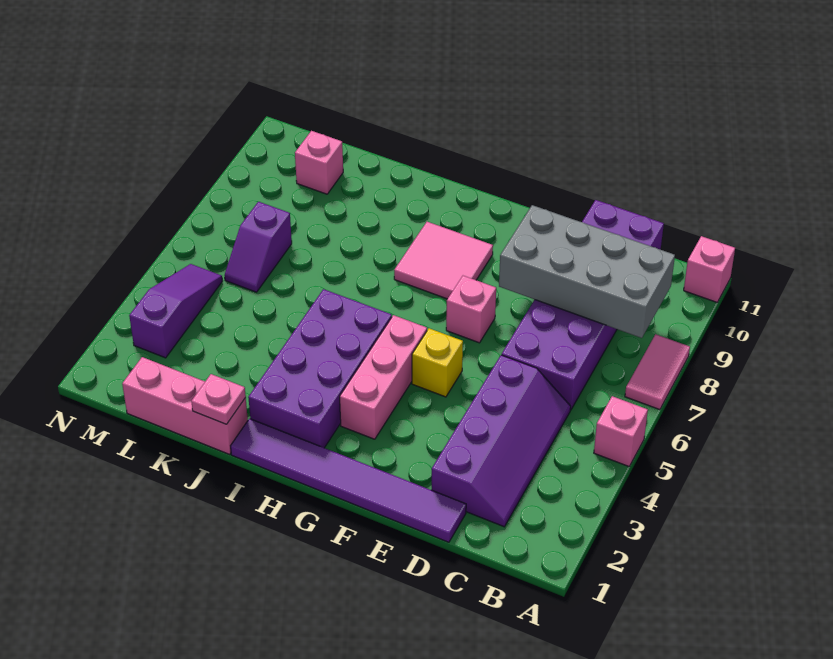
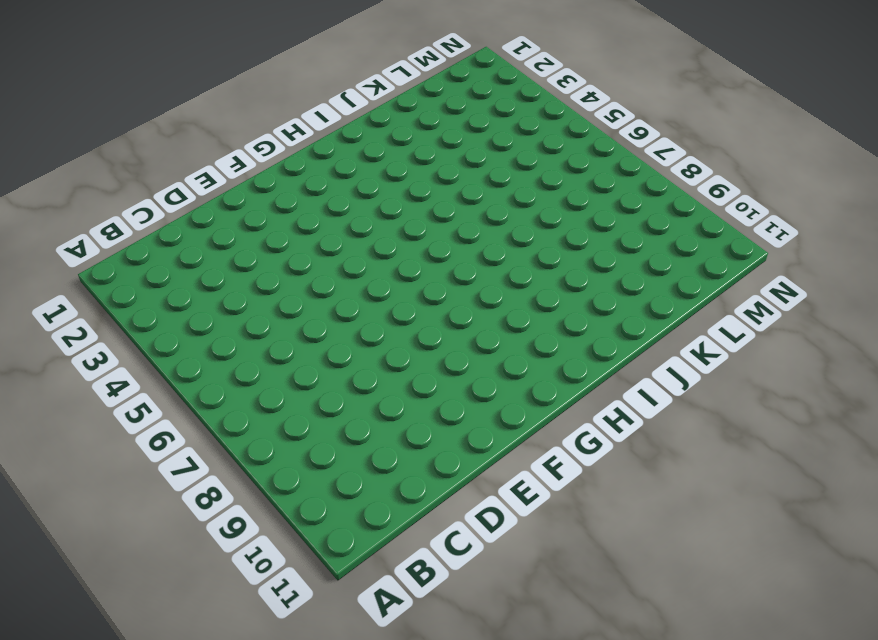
none -> pink 1x1 brick [594,396,648,466]
none -> pink 1x2 tile [625,334,690,410]
none -> pink 1x1 brick [684,236,735,302]

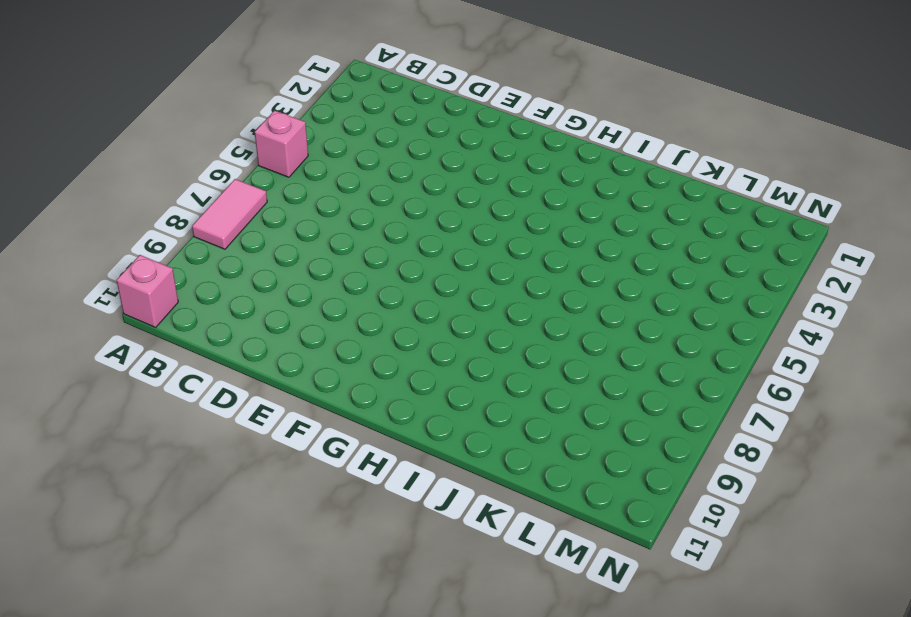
none -> purple 2x4 slope [431,355,571,527]
none -> purple 2x6 brick [502,200,664,410]
none -> purple 1x6 tile [231,419,466,542]

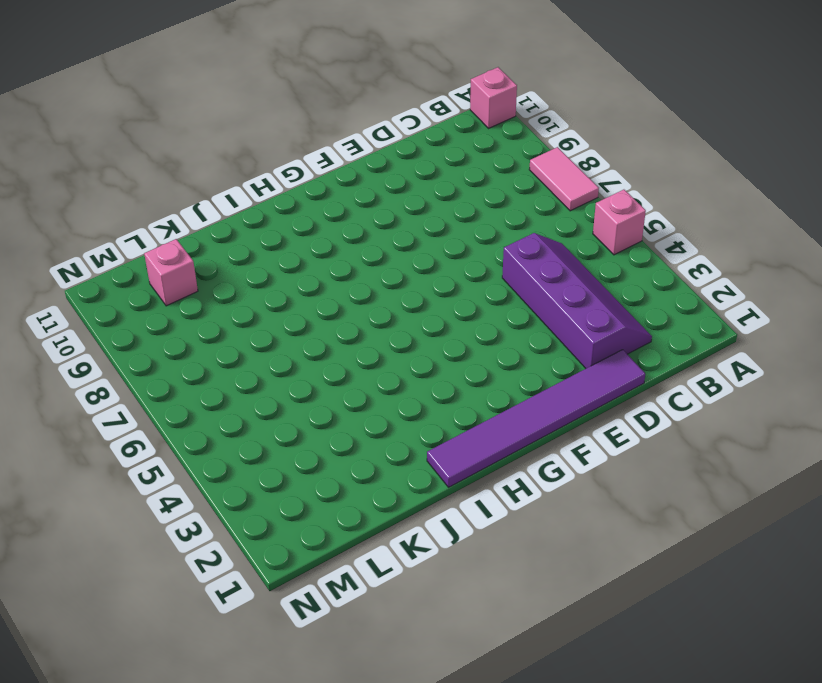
none -> purple 2x6 brick [502,200,664,410]
none -> yellow 1x1 brick [412,328,463,397]
none -> pink 1x1 brick [446,276,496,343]

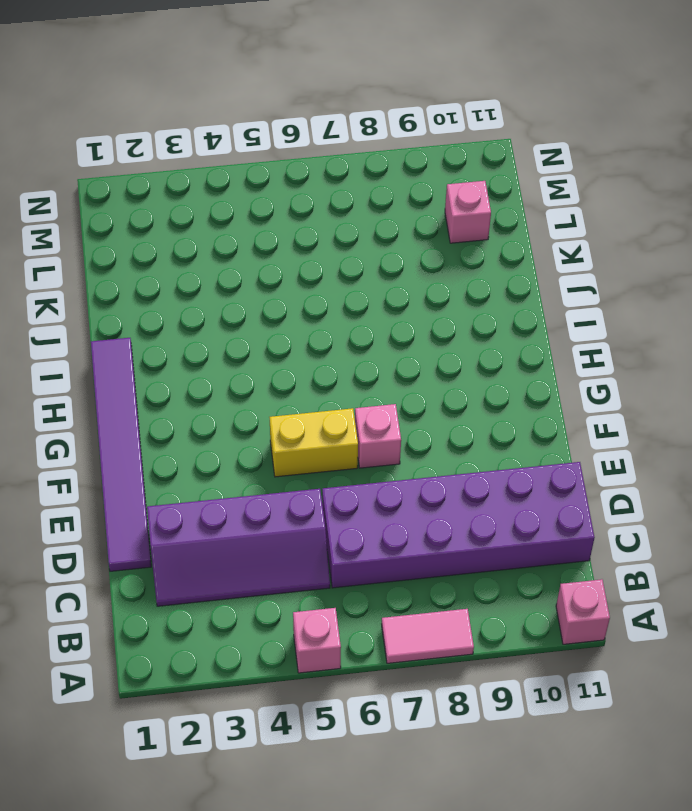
yellow 1x2 brick [270,408,358,477] -> yellow 1x1 brick [412,328,463,397]
none -> pink 1x3 brick [340,315,427,439]
none -> pink 2x2 tile [394,222,493,299]
none -> purple 2x4 brick [248,289,392,448]

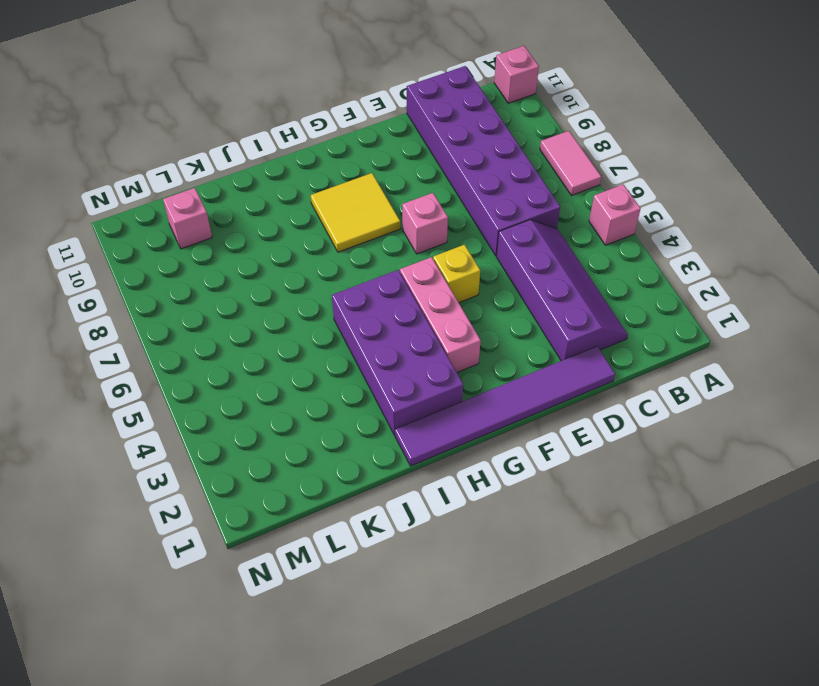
yellow 2x2 tile [311,173,400,252] -> pink 2x2 tile [394,222,493,299]
none -> pink 1x3 brick [122,357,248,454]
none -> purple 1x2 slope [225,202,292,292]
none -> purple 1x3 slope [129,264,222,358]

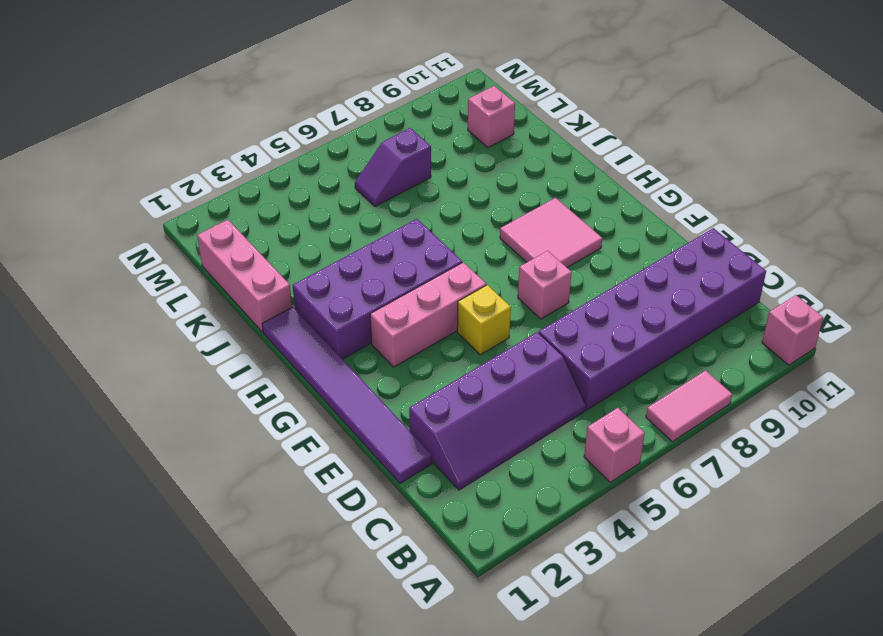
none -> purple 1x3 slope [129,264,222,358]
none -> grey 2x4 brick [499,205,675,338]
none -> pink 1x1 plate [191,374,246,424]

